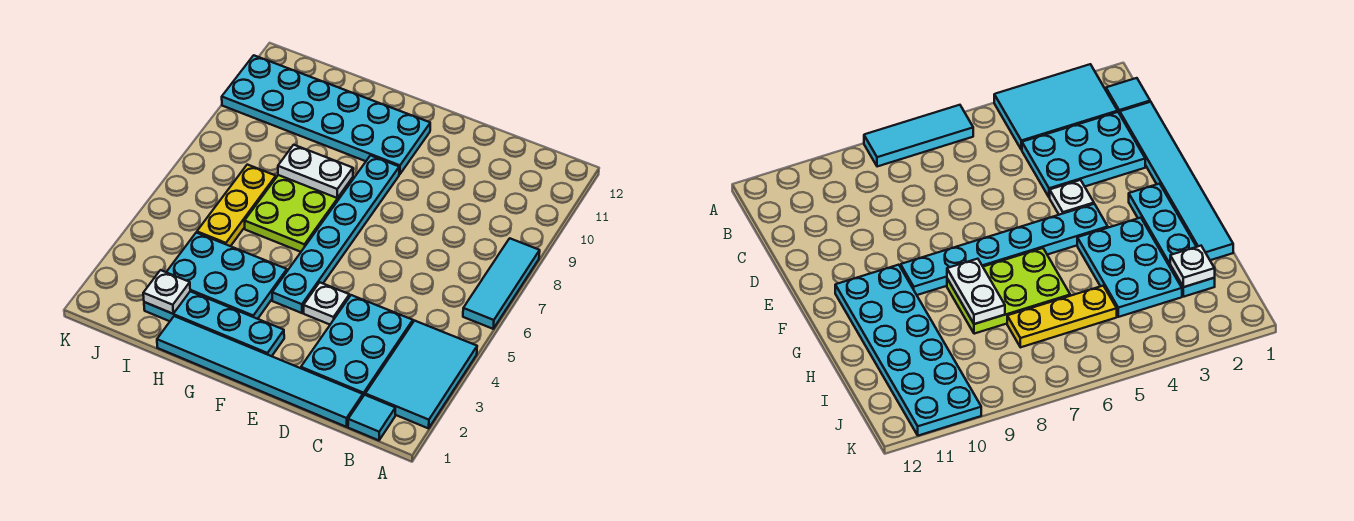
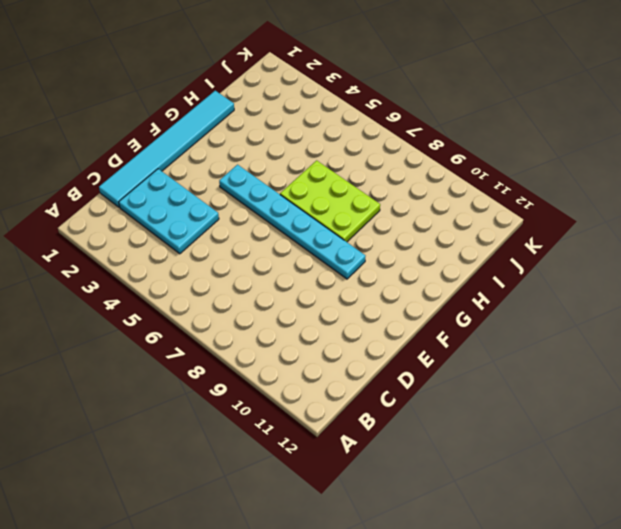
none -> cyan 2x3 tile [365,321,477,428]
none -> cyan 1x3 tile [463,238,540,329]
none -> cyan 1x1 tile [348,395,395,440]

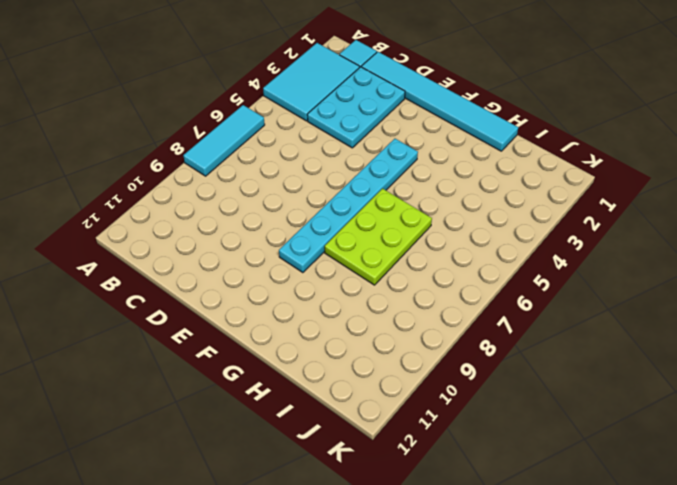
none -> white 1x1 plate [304,282,349,324]
none -> cyan 1x4 plate [144,291,284,356]
none -> cyan 2x6 plate [222,55,430,174]

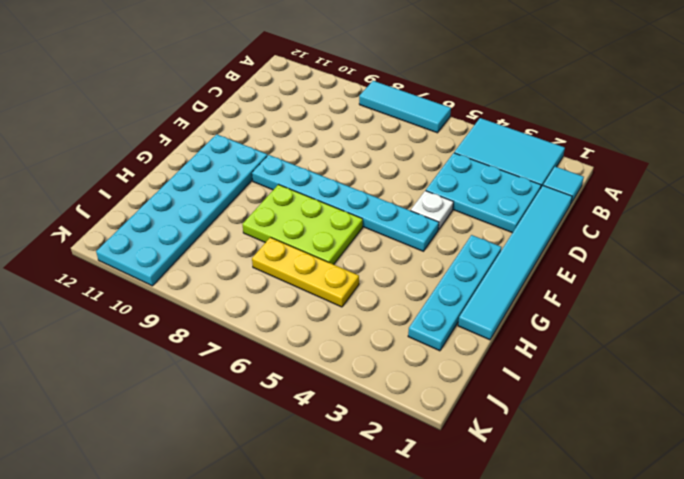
none -> cyan 2x3 plate [167,233,287,319]
none -> white 1x2 plate [278,145,353,198]
none -> white 1x1 plate [143,270,190,314]

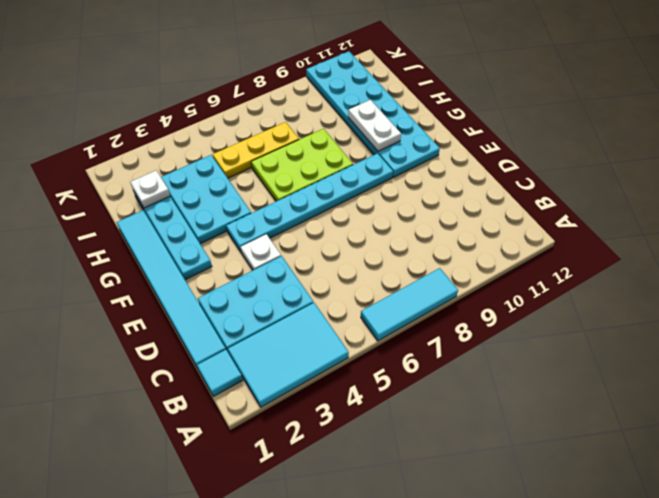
white 1x2 plate [348,100,401,151] -> white 1x2 plate moved to [278,145,353,198]

